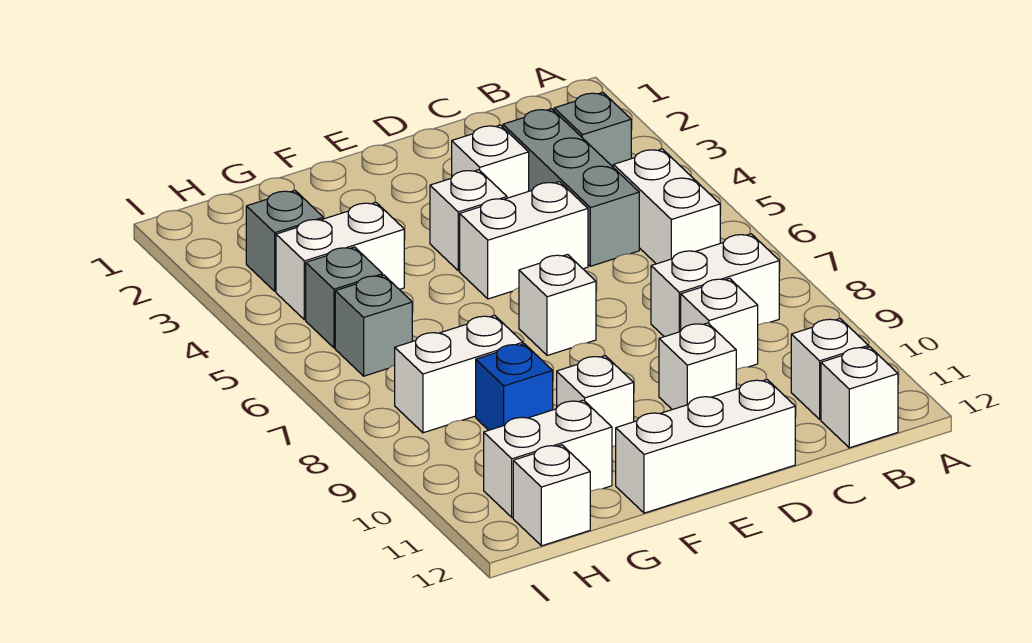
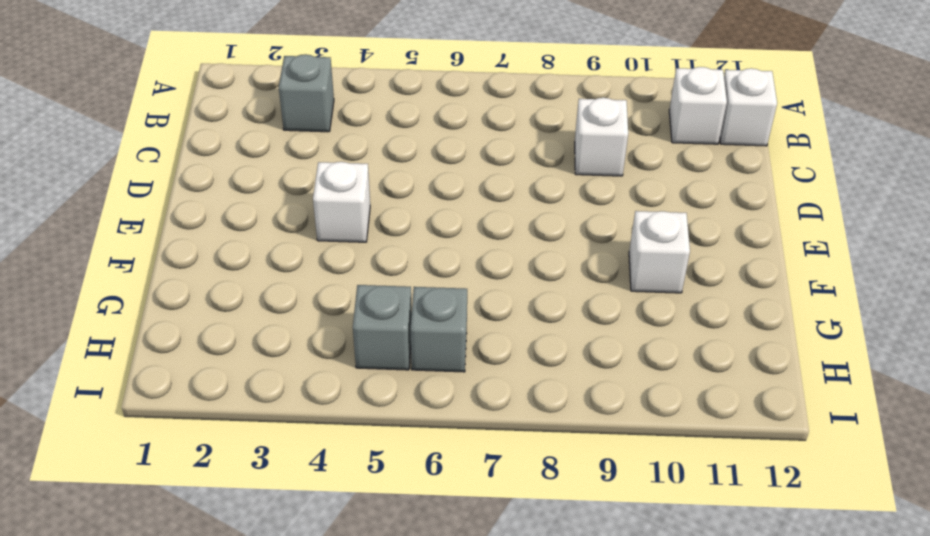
none -> white 1x2 brick [613,149,720,264]
none -> white 1x2 brick [651,234,779,337]
none -> grey 1x3 brick [503,109,639,266]

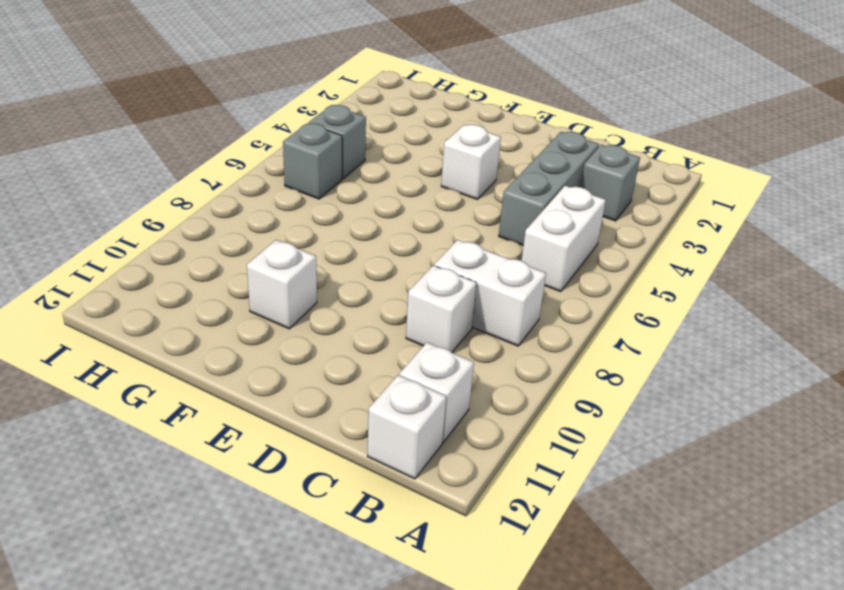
none -> white 1x1 brick [452,125,529,198]
none -> white 1x2 brick [460,182,588,299]
none -> white 1x1 brick [659,323,736,410]

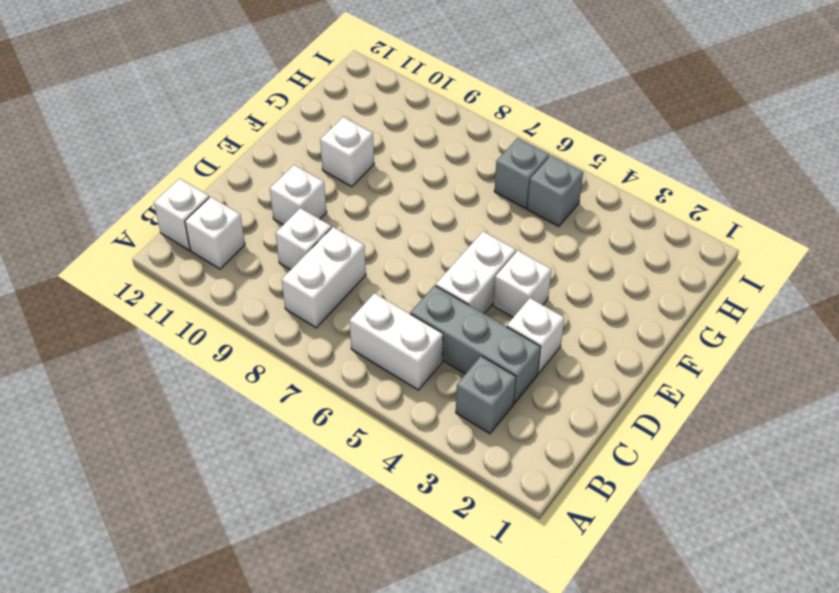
none -> white 1x3 brick [616,380,795,513]
none -> white 1x1 brick [519,255,596,355]
none -> white 1x2 brick [276,202,404,320]

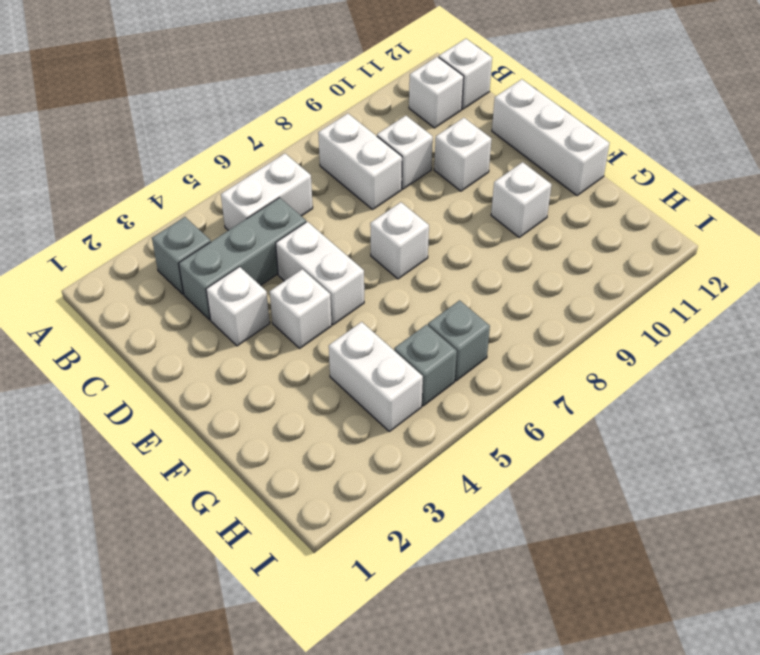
none -> white 1x2 brick [395,315,523,433]
none -> blue 1x1 brick [476,344,553,430]
none -> white 1x2 brick [484,400,612,517]

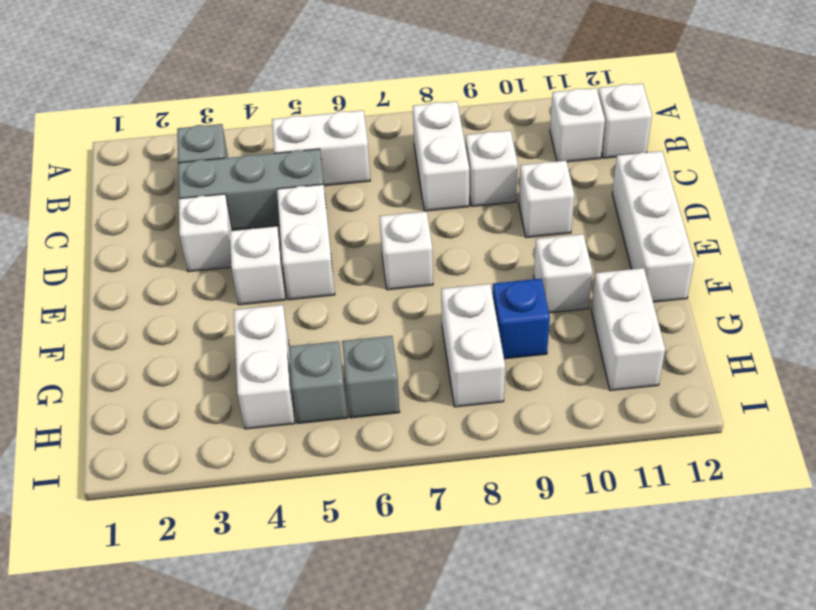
none -> grey 1x1 brick [246,190,323,291]
none -> white 1x1 brick [513,445,590,546]

